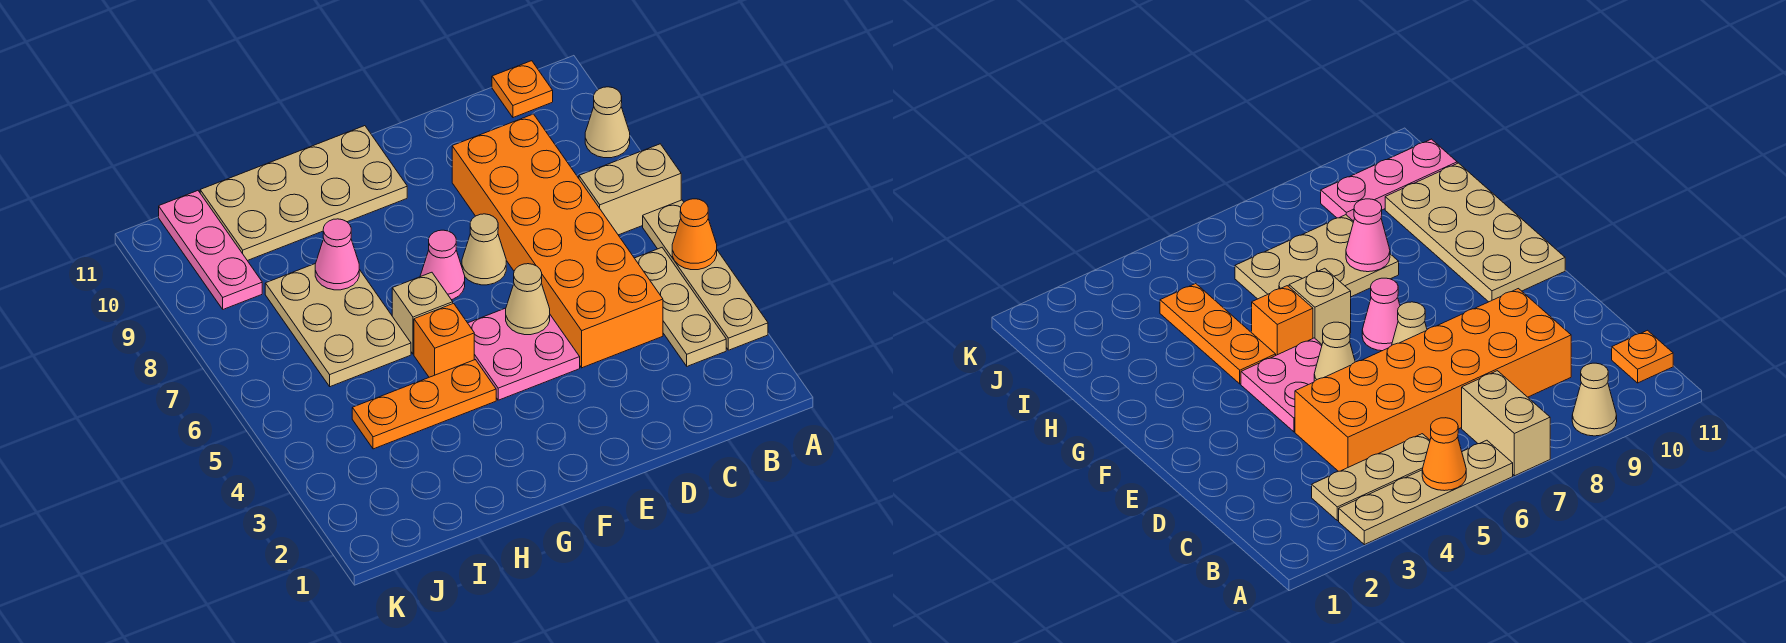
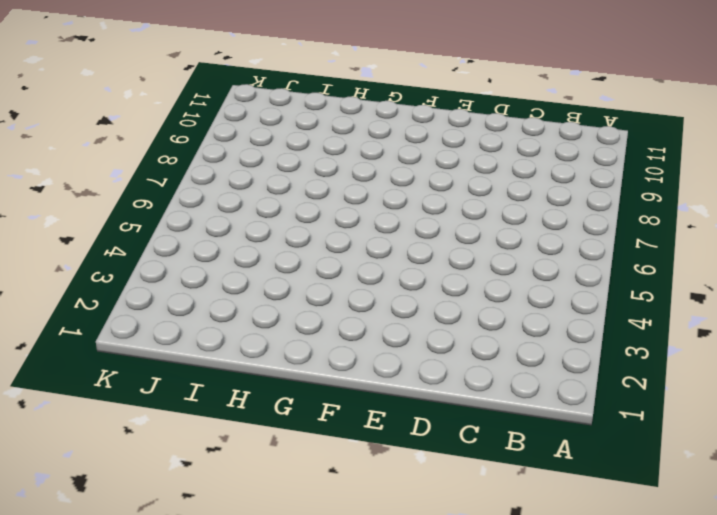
none -> tan 1x4 plate [643,200,768,350]
none -> tan 1x2 brick [579,144,681,235]
none -> tan 1x1 cone [585,87,630,158]

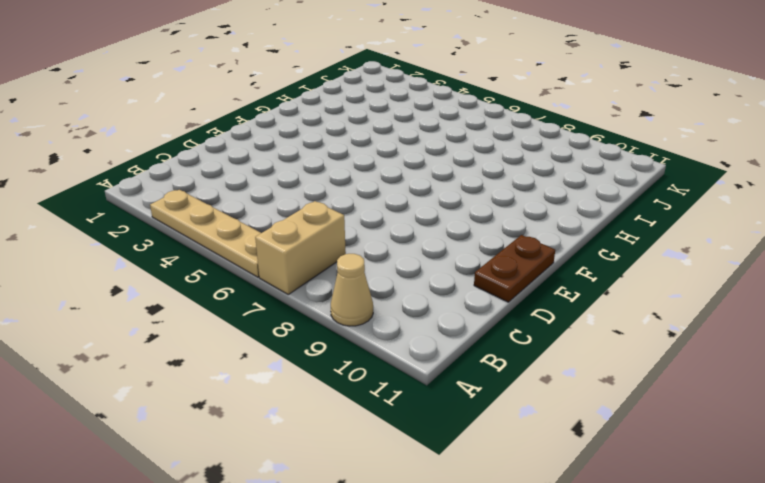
brown 1x2 plate [474,235,555,302] -> none
none -> tan 1x3 plate [635,248,726,366]
none -> orange 1x1 plate [492,61,553,118]
none -> orange 2x6 brick [452,114,663,368]

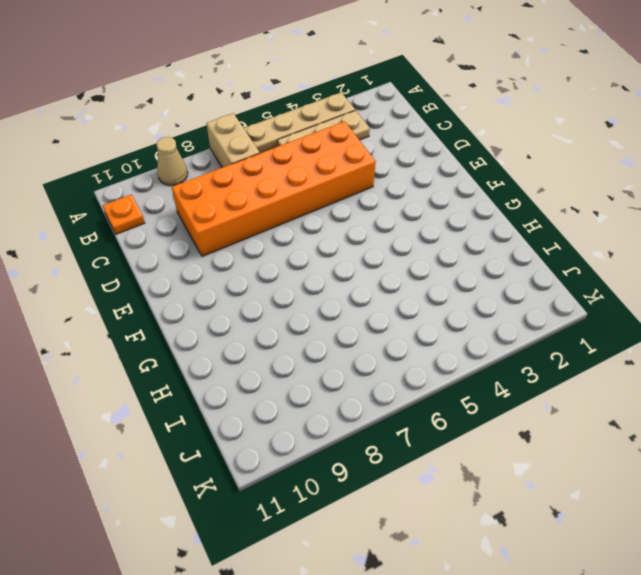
none -> pink 2x2 plate [468,308,580,400]
none -> tan 1x1 cone [462,214,506,285]
none -> pink 1x1 cone [420,230,465,300]

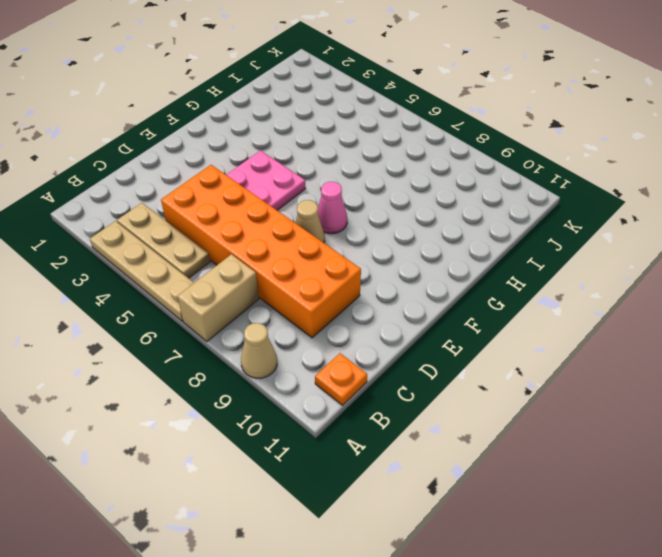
none -> tan 2x4 plate [200,126,407,261]
none -> orange 1x3 plate [352,360,496,449]
none -> orange 1x1 brick [414,303,474,377]

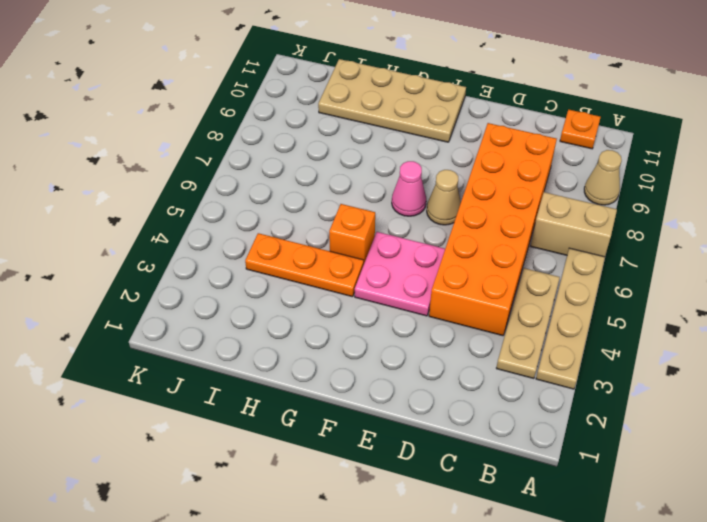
none -> tan 1x1 brick [392,272,453,354]
none -> tan 2x3 plate [265,264,411,387]
none -> pink 1x3 plate [159,191,262,309]

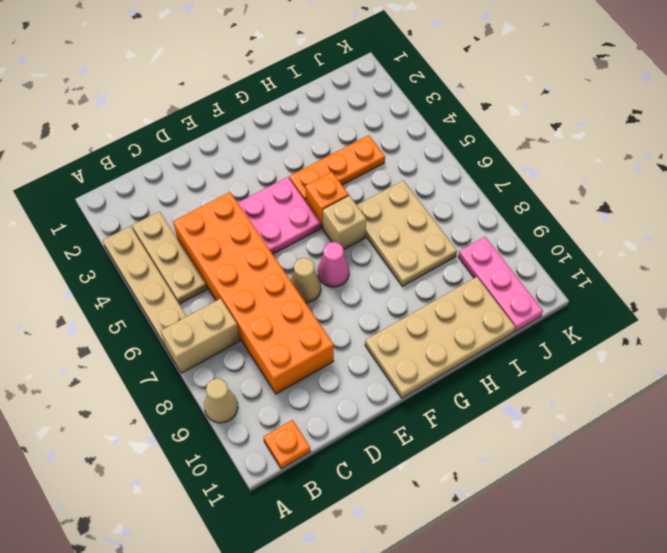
none -> orange 1x1 cone [672,199,717,270]
none -> tan 1x1 cone [506,264,550,335]
none -> pink 1x1 cone [315,219,359,290]

